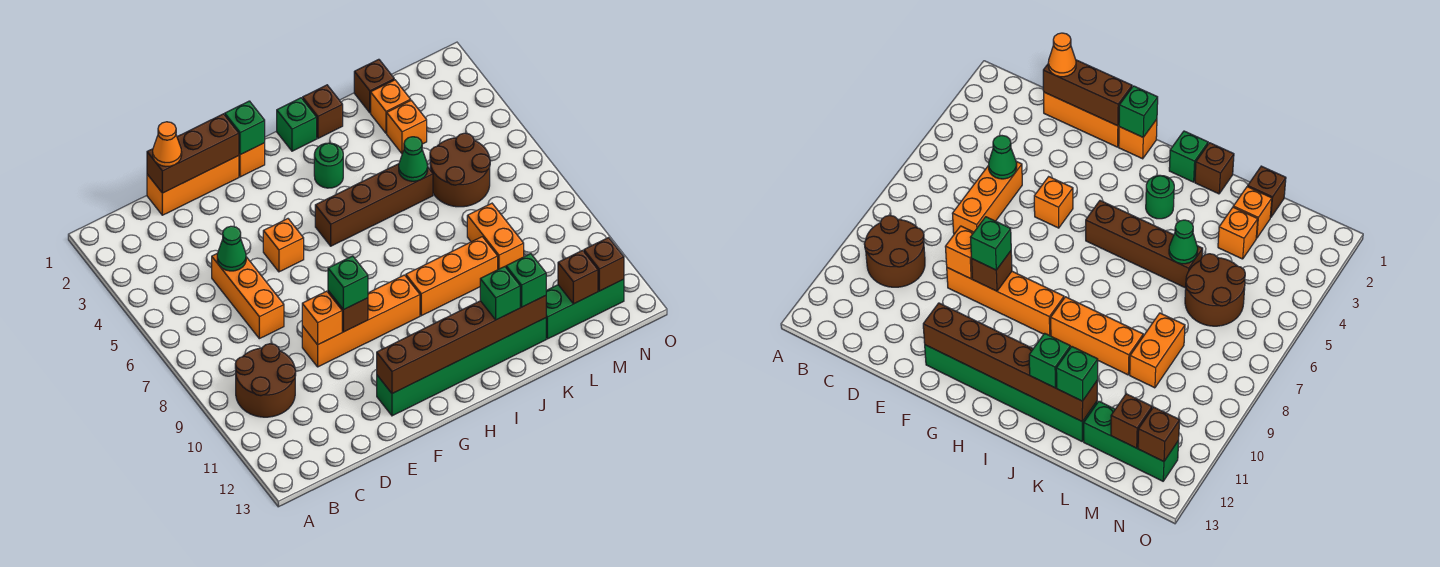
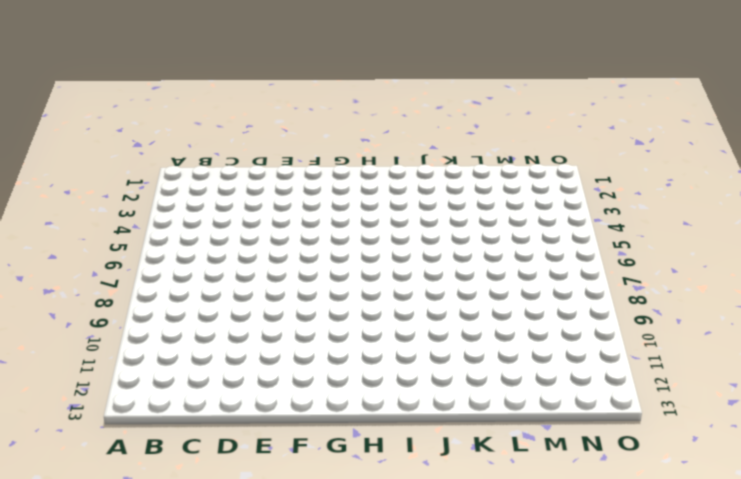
none -> brown 2x2 round brick [235,344,296,417]
none -> orange 1x3 brick [147,156,239,215]
none -> orange 1x3 brick [212,253,284,339]
none -> orange 1x4 brick [302,275,420,367]

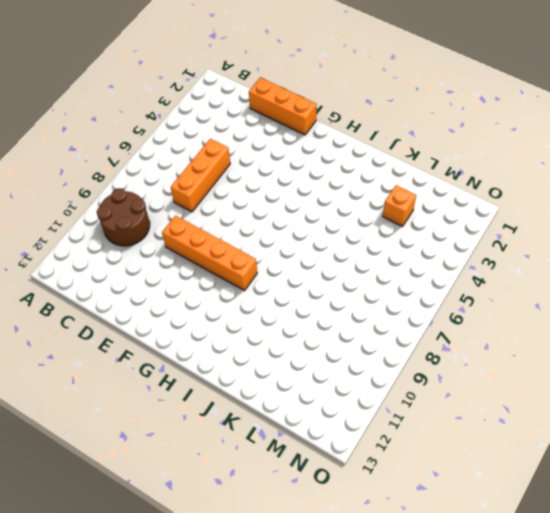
none -> orange 1x1 brick [263,219,304,272]
none -> green 1x6 brick [377,318,546,416]
none -> orange 1x1 brick [239,143,265,177]
none -> brown 1x4 brick [315,164,433,246]

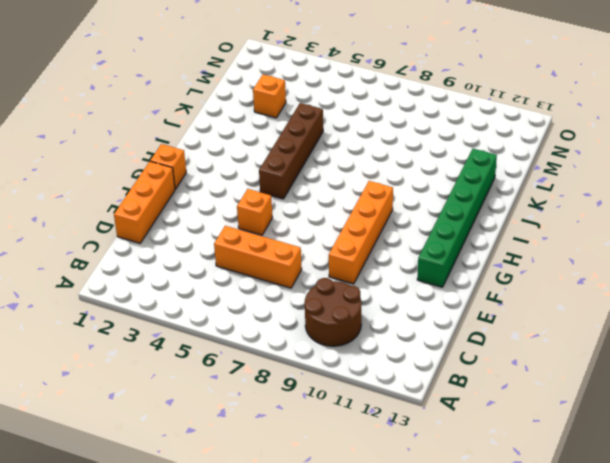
none -> green 1x1 brick [277,98,317,151]
none -> green 1x1 round brick [314,143,343,188]
none -> orange 1x3 brick [406,237,498,316]
none -> brown 1x1 brick [303,85,343,138]

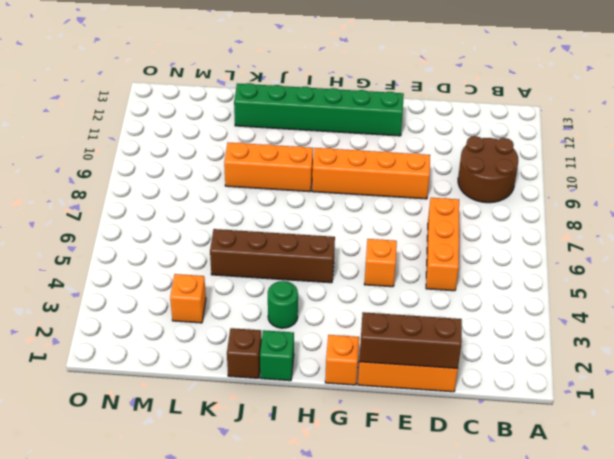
none -> brown 1x1 brick [354,59,394,113]
none -> orange 1x1 brick [371,80,411,133]
none -> brown 2x2 round brick [430,133,490,207]
none -> orange 1x2 brick [467,203,524,269]

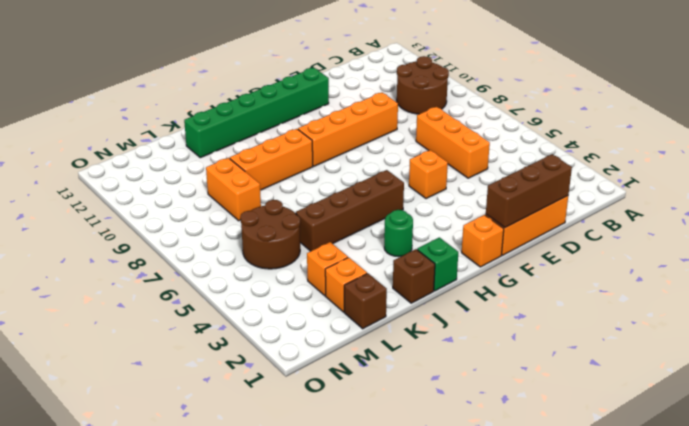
none -> green 1x3 brick [546,279,624,339]
none -> green 1x1 cone [217,226,246,271]
none -> orange 1x1 brick [302,291,342,345]
none -> brown 1x1 brick [328,291,368,332]

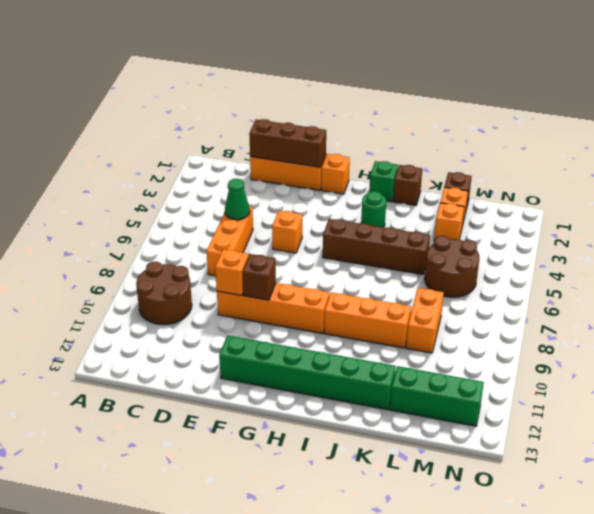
none -> brown 1x6 brick [377,296,546,394]
none -> green 1x1 brick [225,101,265,155]
none -> green 1x1 cone [399,137,428,181]
none -> brown 1x1 brick [558,250,598,304]

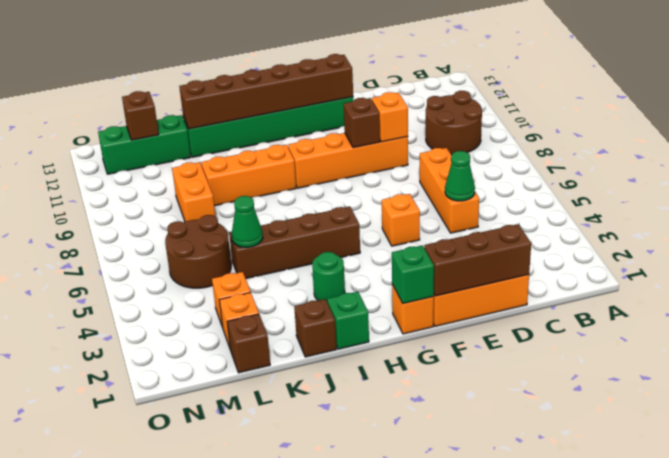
none -> brown 1x1 brick [584,238,624,291]
none -> orange 1x1 cone [153,122,182,166]
none -> green 1x1 brick [328,256,368,310]
none -> green 1x1 brick [480,267,520,320]

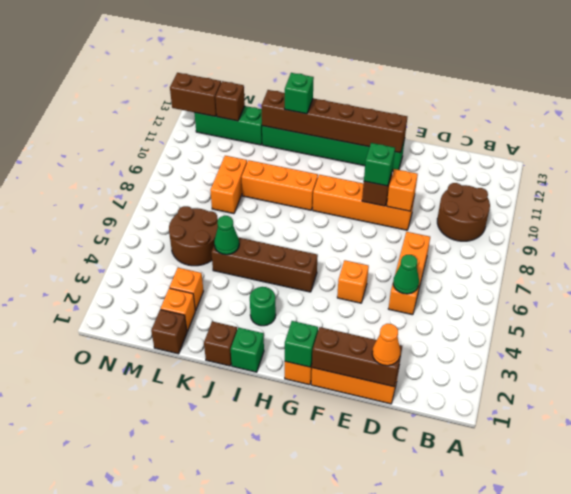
brown 1x2 brick [170,73,221,116] -> brown 1x1 brick [584,238,624,291]
none -> green 1x1 brick [506,254,546,307]

